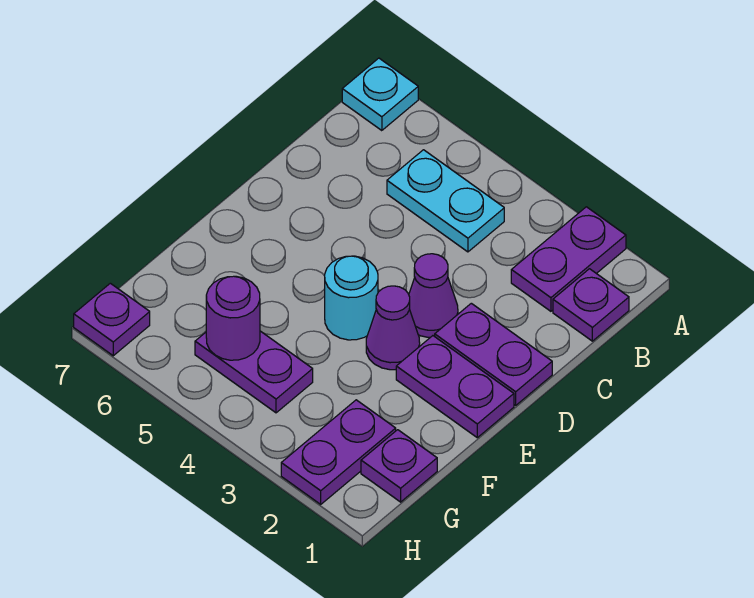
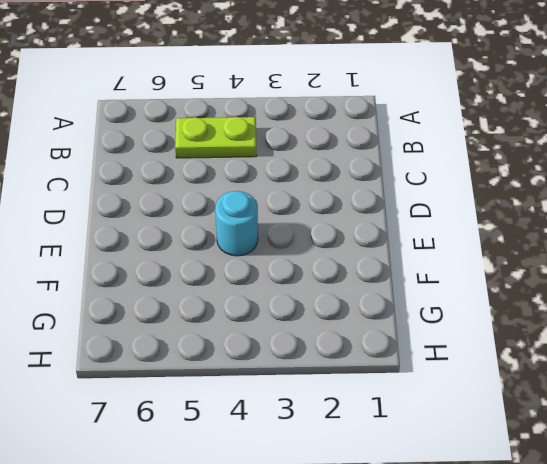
lime 1x2 plate [175,117,257,158] -> cyan 1x2 plate [387,150,504,252]
none -> purple 1x2 plate [511,207,626,311]
none -> cyan 1x1 plate [342,58,418,131]
none -> purple 1x1 plate [553,269,629,341]

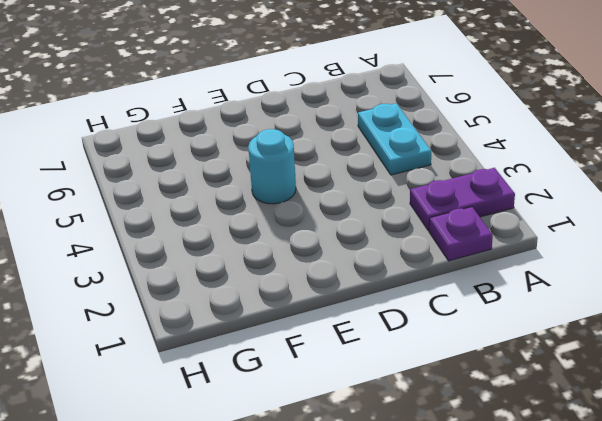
none -> cyan 1x1 plate [342,58,418,131]
none -> purple 1x2 plate [435,303,552,405]
none -> purple 1x1 cone [409,254,458,337]

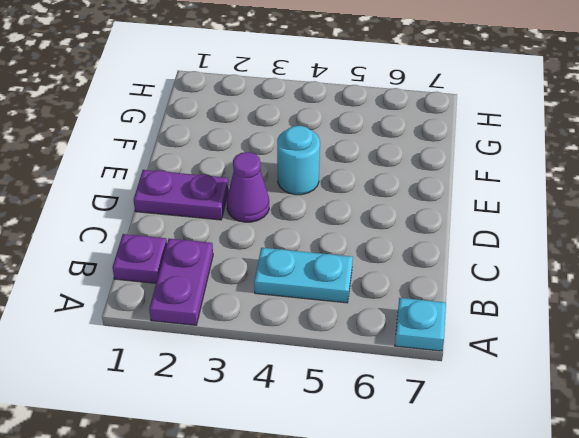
none -> purple 1x2 plate [396,336,514,438]
none -> purple 1x1 cone [366,286,420,370]
none -> purple 1x1 plate [361,430,437,502]

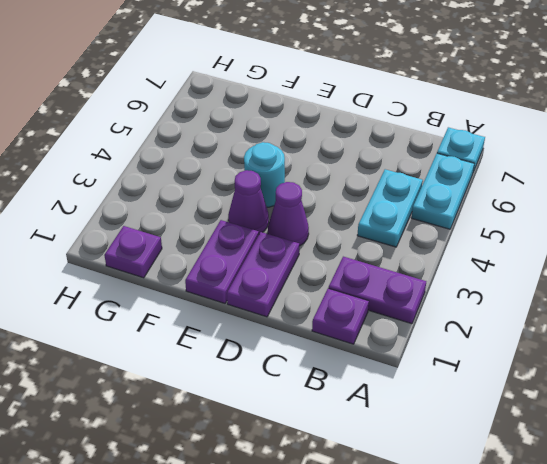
cyan 1x2 plate [411,153,474,229] -> none
none -> purple 1x2 plate [281,400,396,504]
none -> purple 1x2 plate [195,331,313,413]
none -> purple 1x1 plate [74,283,150,356]

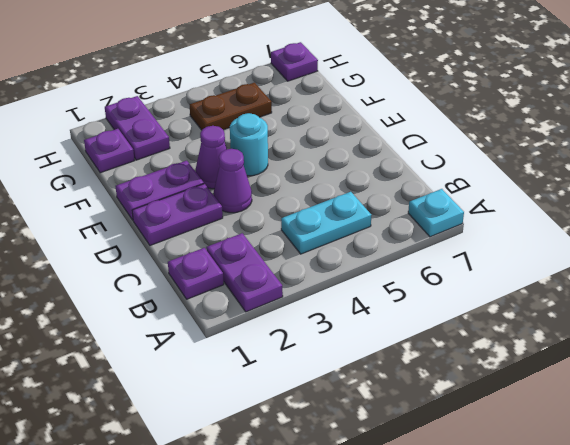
brown 1x2 plate [190,82,272,130] -> purple 1x2 plate [195,331,313,413]
none -> purple 1x1 round brick [206,276,260,360]

